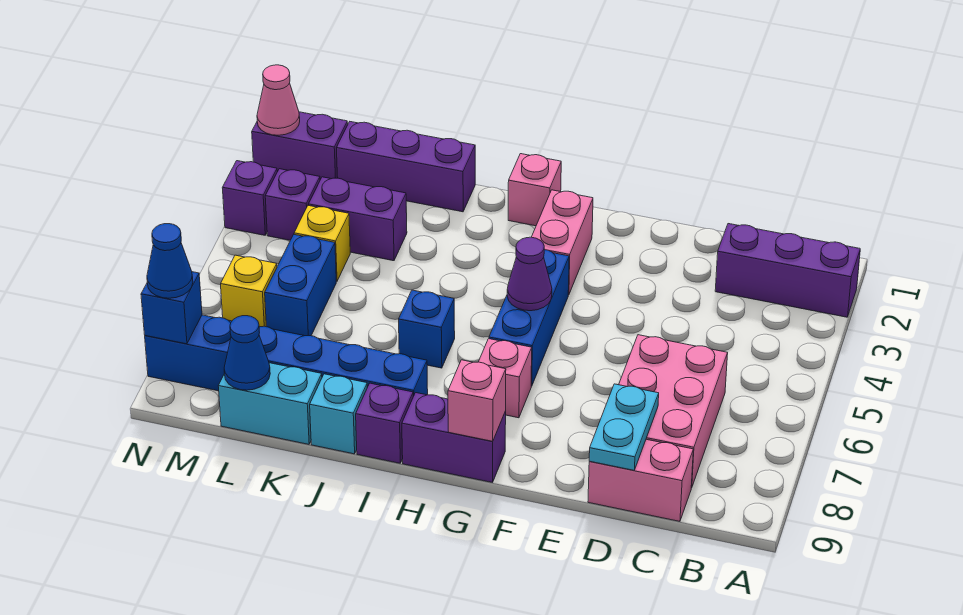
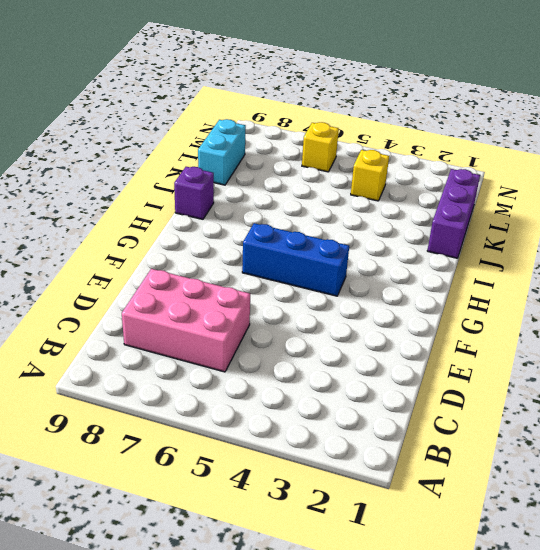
none -> purple 1x3 brick [715,224,860,317]
none -> pink 1x2 brick [588,439,693,521]
none -> pink 1x2 brick [532,190,593,295]

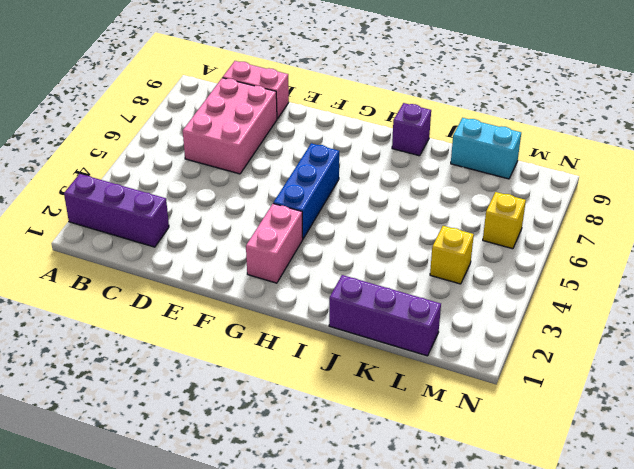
none -> pink 1x1 brick [479,339,532,418]
none -> purple 1x2 brick [402,393,506,483]
none -> pink 1x1 brick [508,154,561,226]

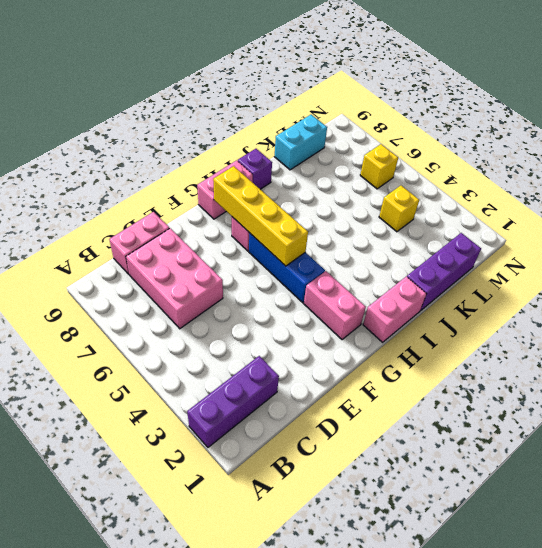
yellow 1x4 brick [213,166,308,266] -> purple 1x1 cone [507,237,552,311]
pink 1x2 brick [197,160,253,219] -> purple 1x2 brick [402,393,506,483]
pink 1x2 brick [363,276,427,342] -> pink 1x1 brick [508,154,561,226]
none -> blue 1x1 brick [399,290,455,368]
none -> blue 1x6 brick [145,315,428,396]
none -> cyan 1x1 brick [310,374,367,454]

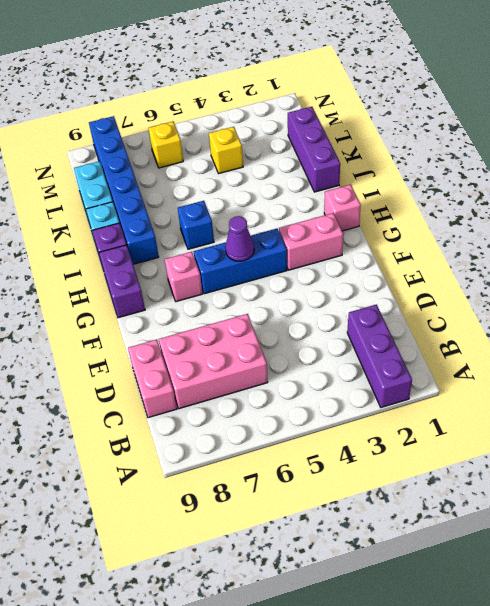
none -> purple 1x2 brick [309,177,407,261]
none -> blue 1x2 brick [265,235,336,336]
none -> purple 1x2 brick [252,112,348,180]

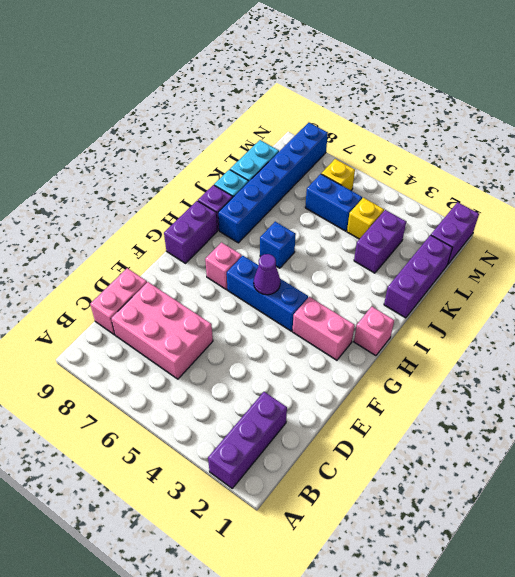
none -> purple 1x1 brick [265,169,320,240]
none -> purple 1x1 brick [222,161,277,235]
none -> cyan 1x2 plate [589,384,659,470]

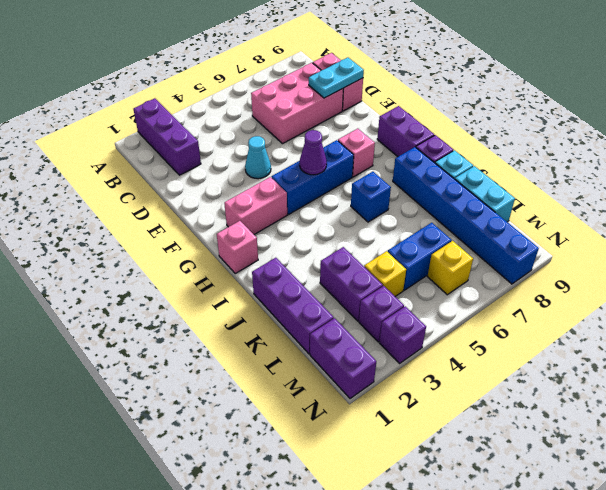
cyan 1x1 cone [245,136,271,179] -> none
none -> pink 1x1 brick [448,360,506,441]
none -> blue 1x1 cone [224,316,270,390]
none -> pink 1x1 cone [257,65,300,135]

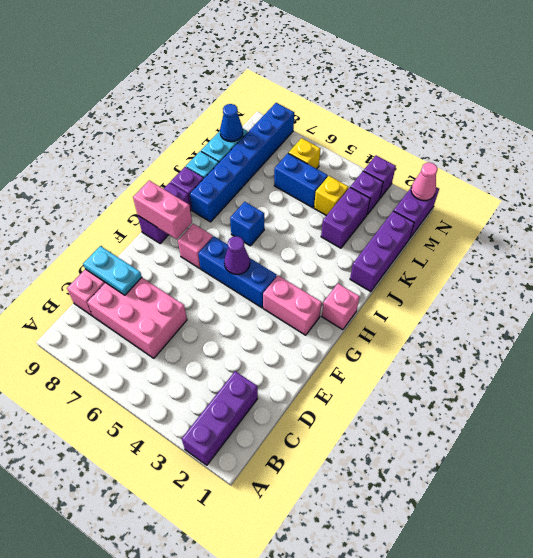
pink 1x2 brick [133,181,192,239] -> pink 1x1 brick [448,360,506,441]
none -> blue 1x1 brick [141,272,202,344]
none -> blue 1x1 cone [147,224,193,298]

